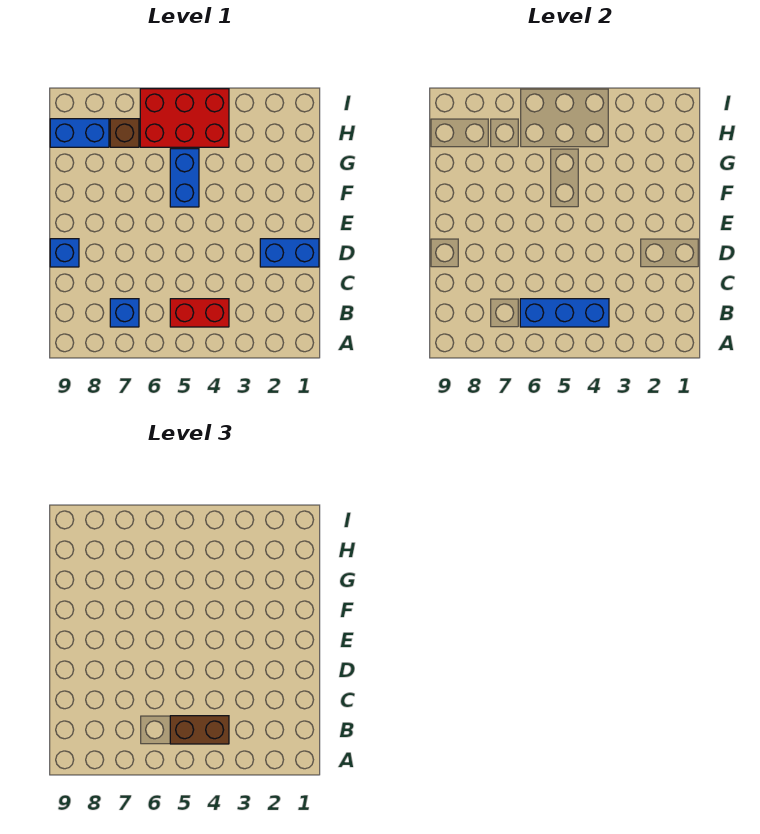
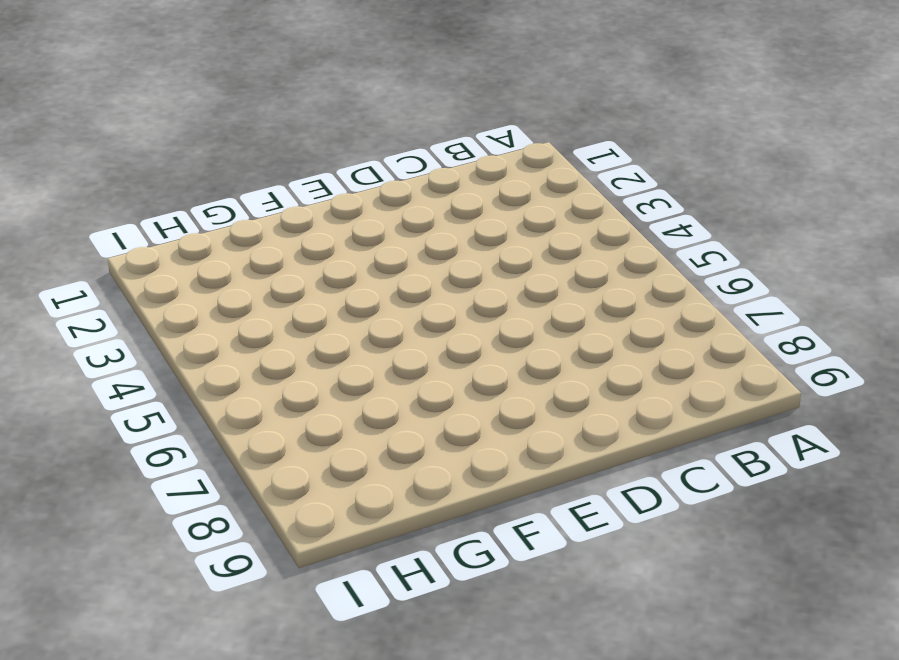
none -> red 1x2 brick [170,299,229,327]
none -> blue 1x1 brick [110,299,139,327]

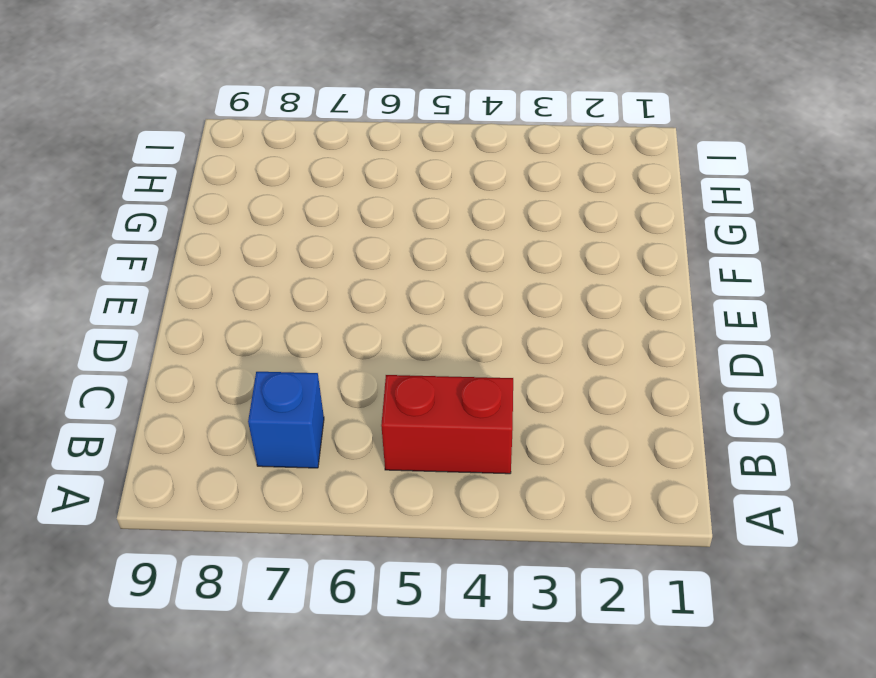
none -> blue 1x2 brick [260,239,319,267]
none -> blue 1x1 brick [50,239,79,267]

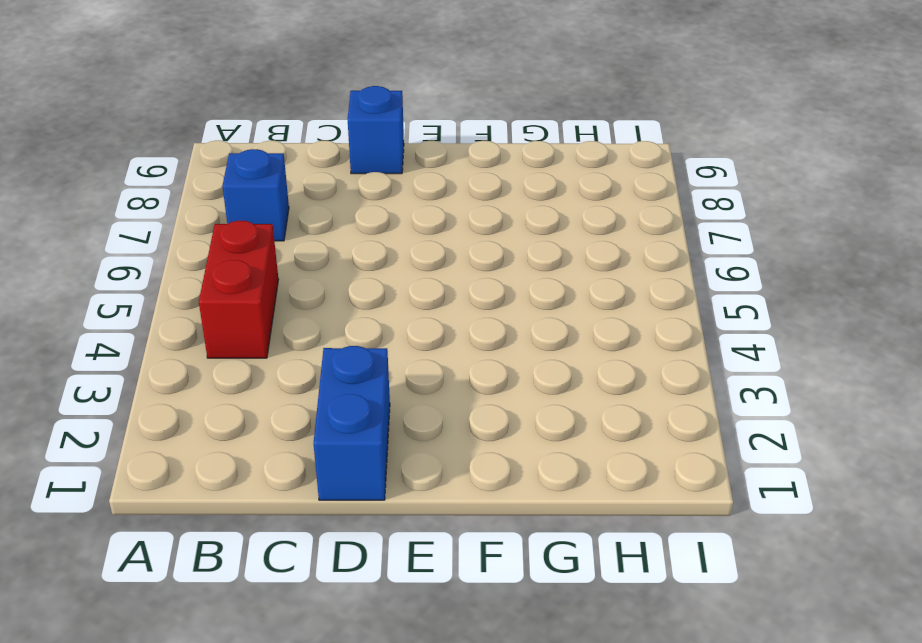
none -> blue 1x2 brick [170,149,199,207]
none -> red 2x3 brick [140,89,229,147]

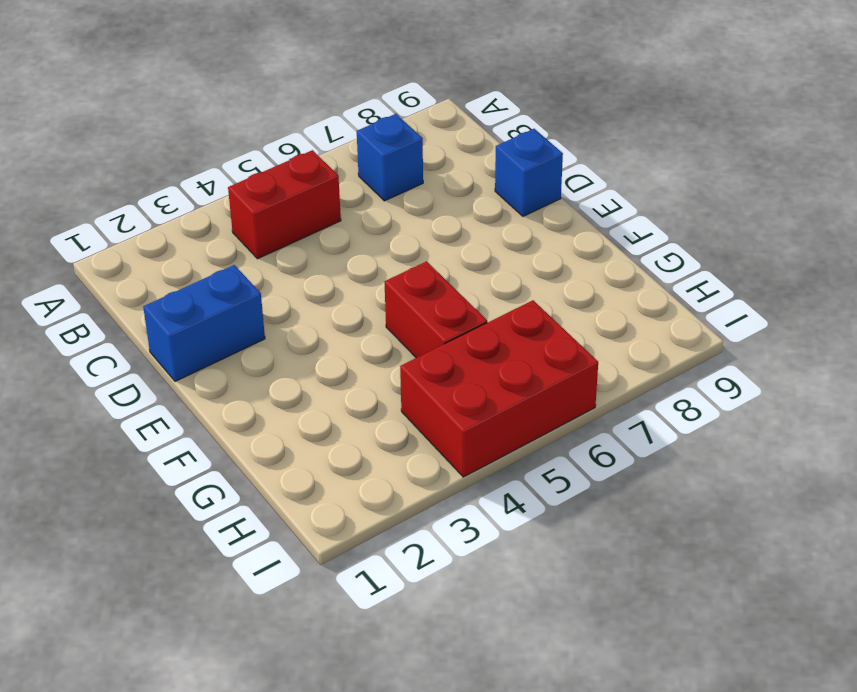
red 1x2 brick [384,261,487,358] -> blue 1x2 brick [170,149,199,207]
none -> brown 1x1 brick [110,119,139,147]
none -> blue 1x2 brick [50,119,109,147]

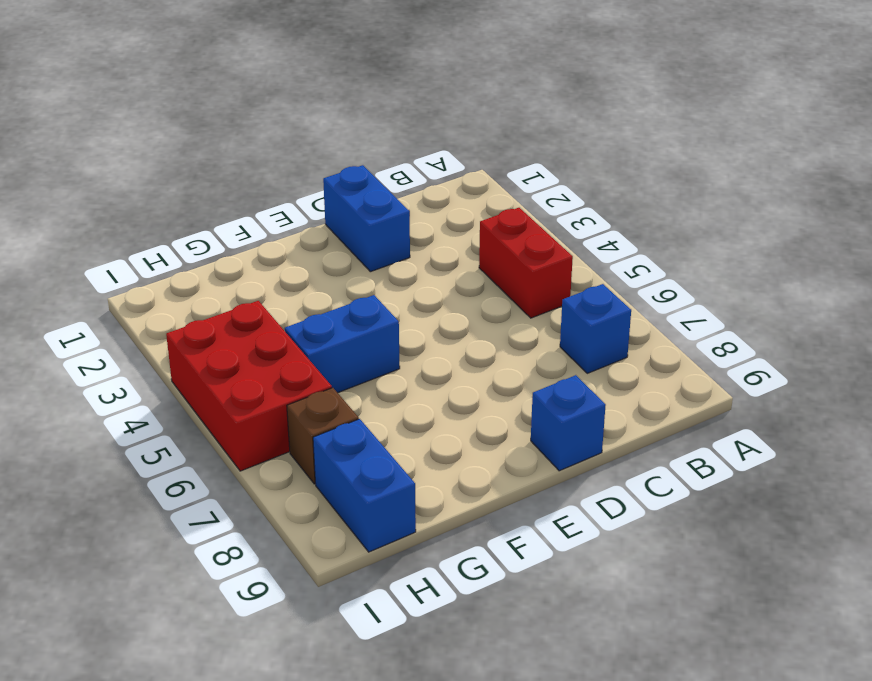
none -> blue 1x3 brick [520,299,609,327]
none -> brown 1x2 brick [170,716,229,744]

